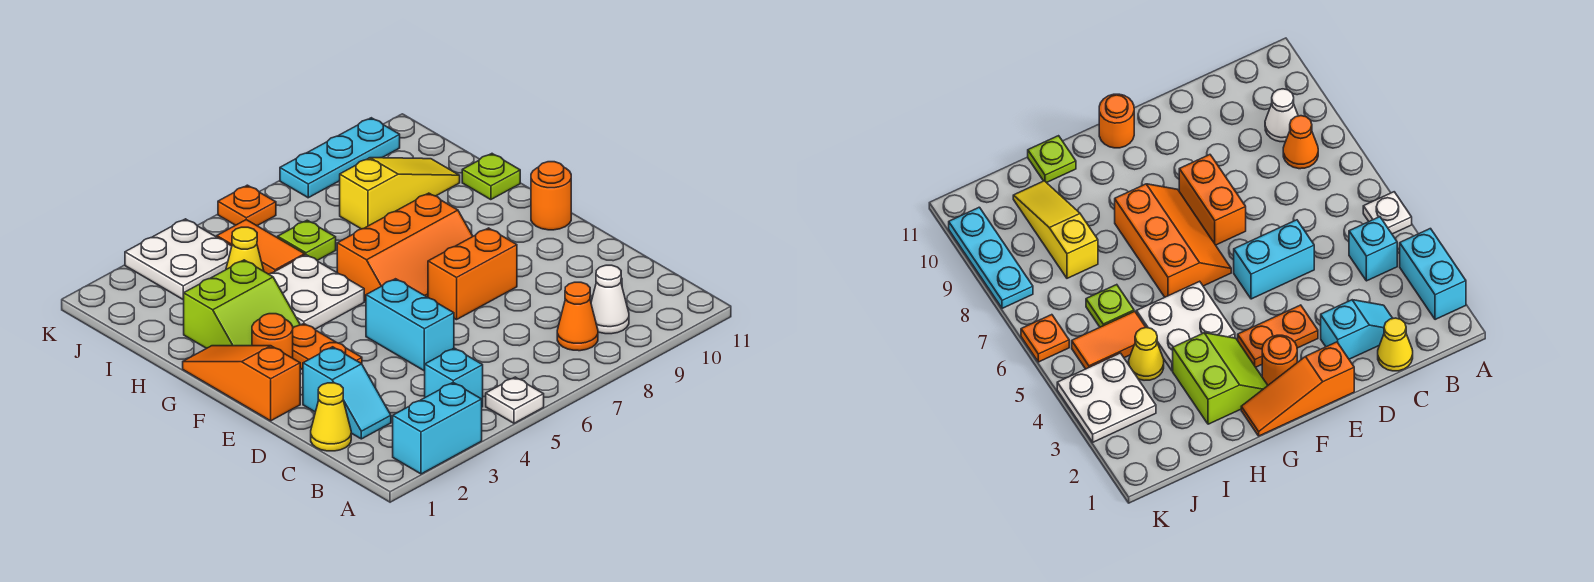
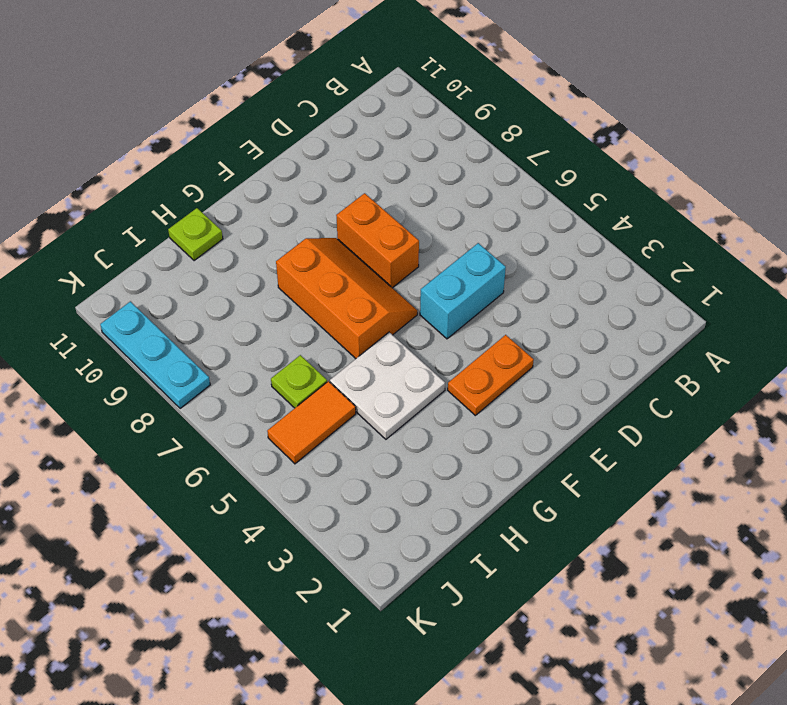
none -> cyan 1x2 brick [393,383,482,474]
none -> white 1x1 plate [486,377,544,423]
none -> cyan 1x1 brick [425,348,483,407]

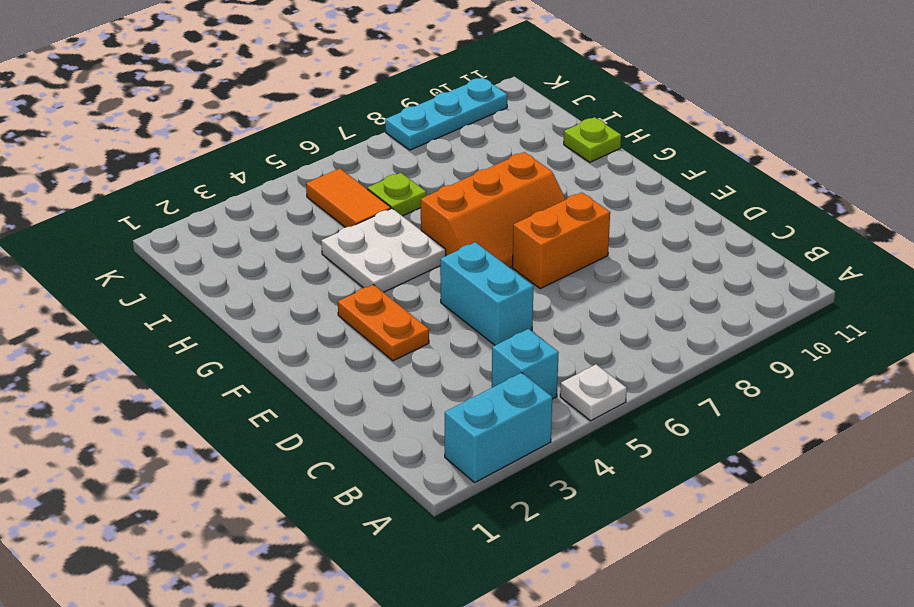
none -> orange 1x1 cone [557,282,598,351]
none -> white 1x1 cone [591,265,629,334]
none -> yellow 1x1 cone [311,383,351,451]

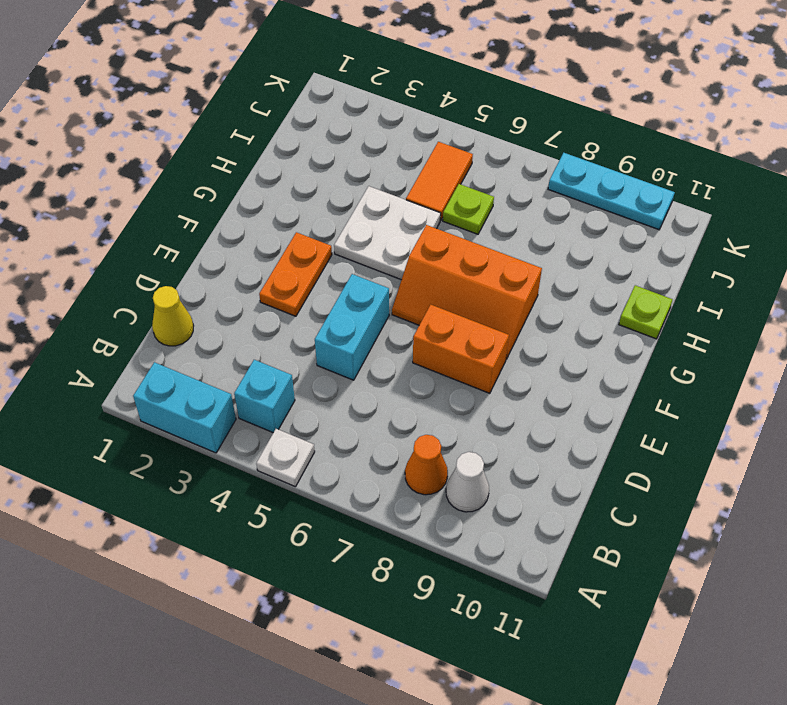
none -> cyan 1x2 slope [303,347,391,439]
none -> orange 1x3 slope [183,346,300,421]
none -> orange 1x1 round brick [252,314,293,358]

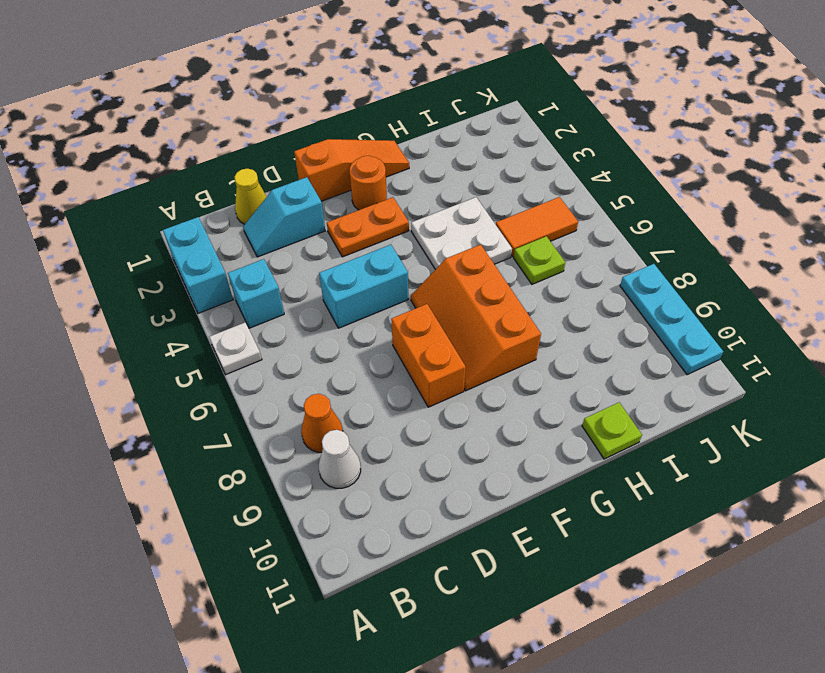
none -> orange 1x1 round brick [531,162,571,230]
none -> lime 2x2 slope [183,260,300,348]
none -> yellow 1x1 cone [226,227,264,271]

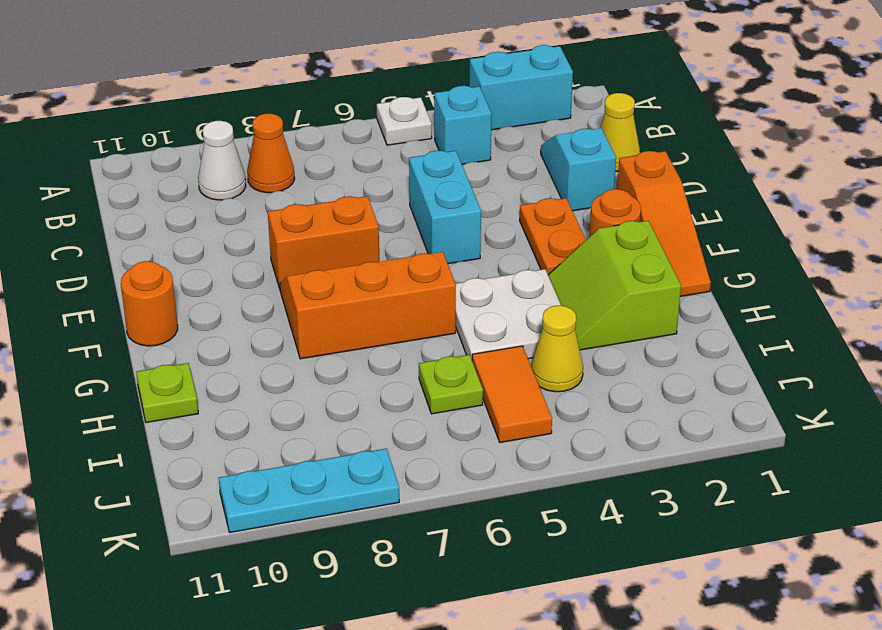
lime 2x2 slope [548,221,681,350] -> lime 2x2 slope turned to [183,260,300,348]
none -> yellow 1x3 slope [340,158,460,229]
none -> white 2x2 plate [125,219,232,299]
none -> orange 1x1 plate [218,185,276,226]

